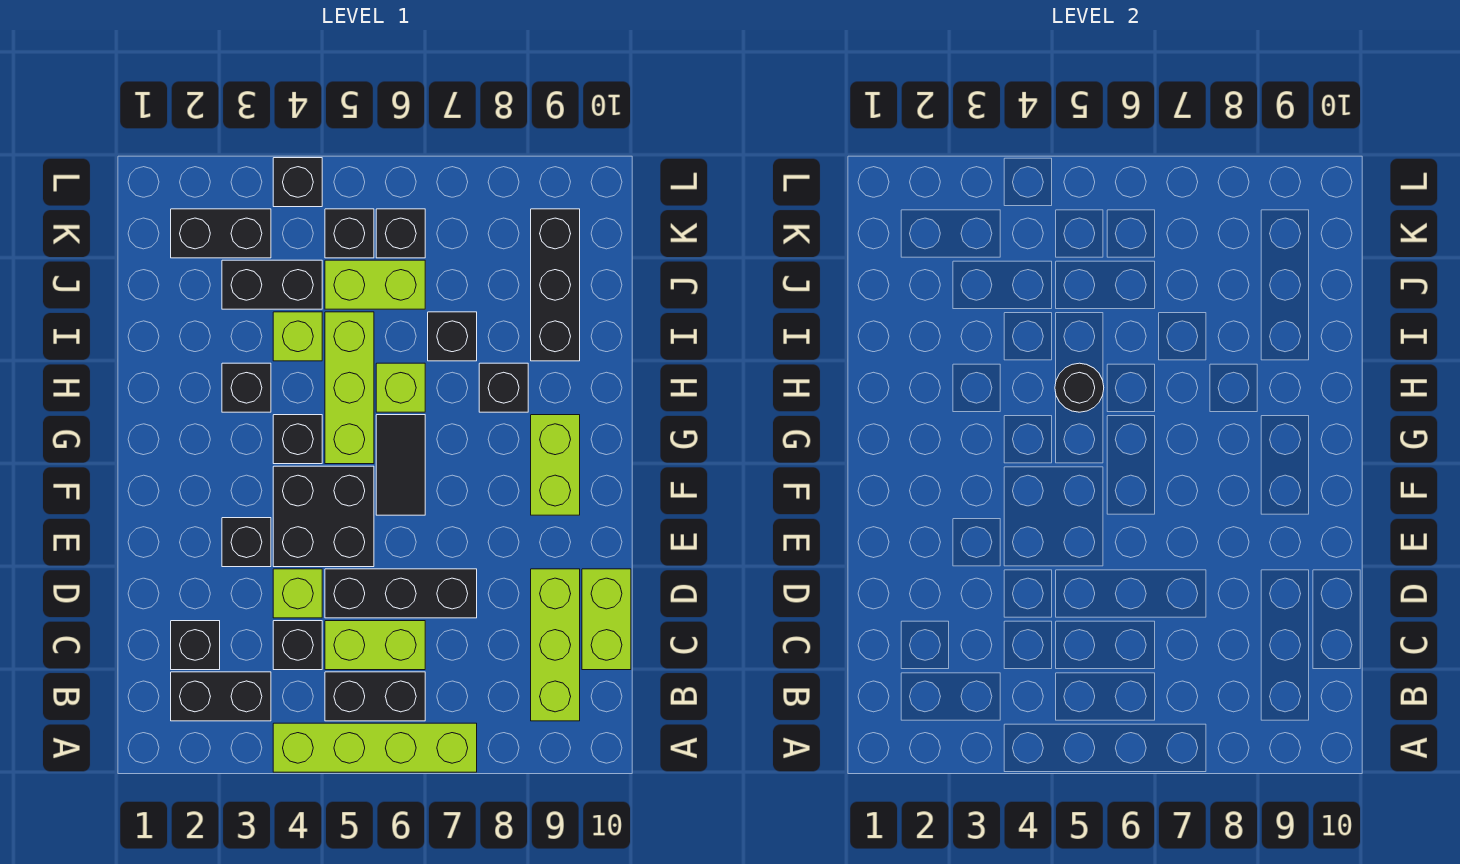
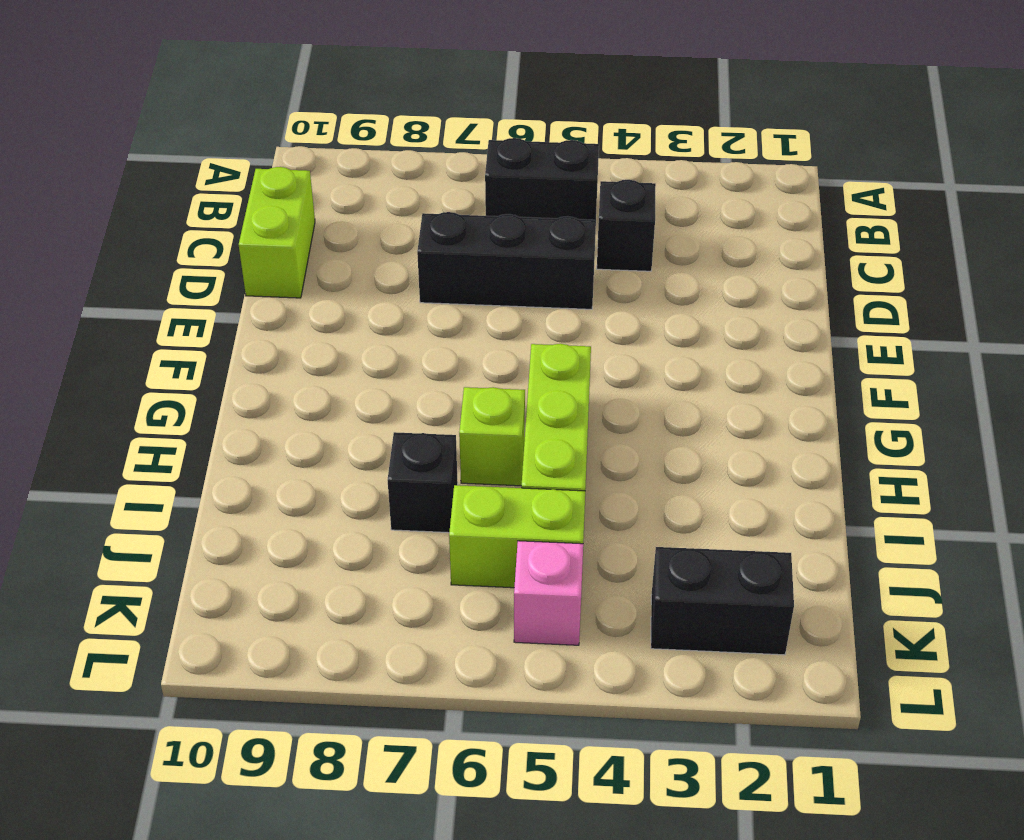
pink 1x1 brick [514,541,583,645] -> black 1x1 brick [325,209,374,258]
none -> lime 1x4 brick [273,723,477,772]
none -> black 1x2 brick [171,672,271,721]
none -> lime 1x3 brick [531,569,580,721]

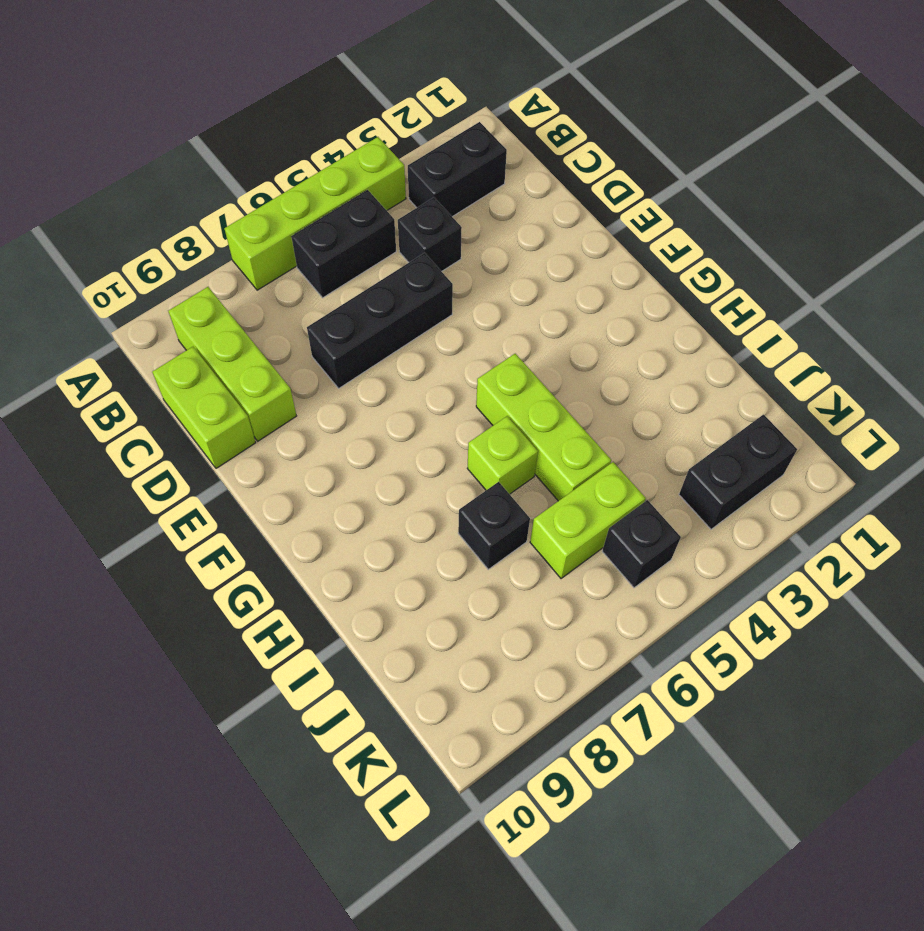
none -> black 1x1 brick [171,621,220,670]
none -> lime 1x2 brick [325,621,425,670]
none -> lime 1x1 brick [273,569,322,618]

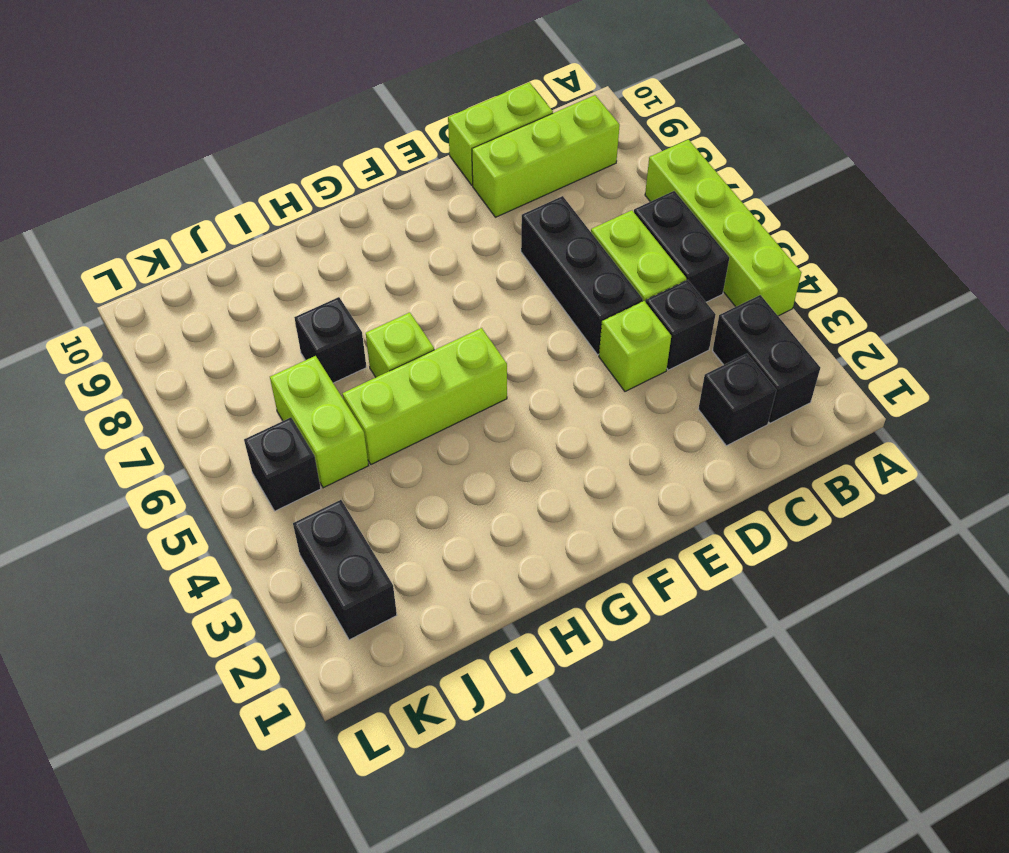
none -> black 1x1 brick [222,518,271,567]
none -> black 2x2 brick [273,466,374,567]
none -> black 1x2 tile [376,415,425,515]

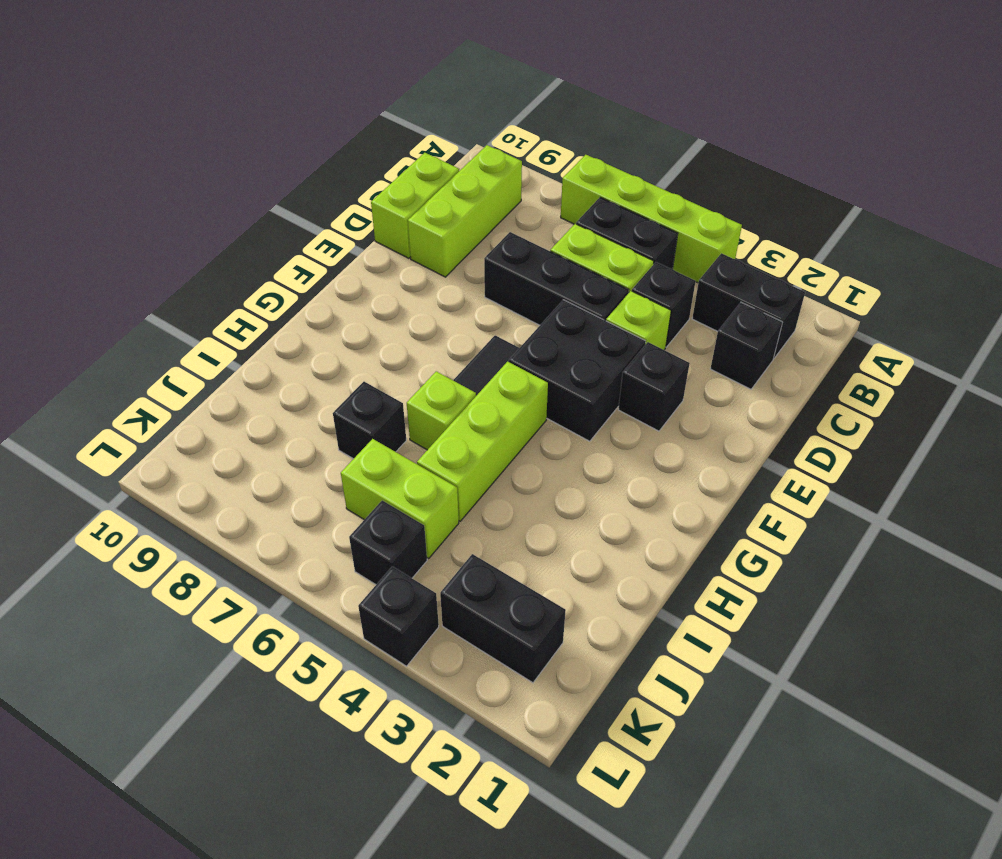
none -> lime 1x2 brick [531,415,580,515]
none -> black 1x1 brick [273,415,322,464]
none -> black 1x1 brick [222,363,271,412]

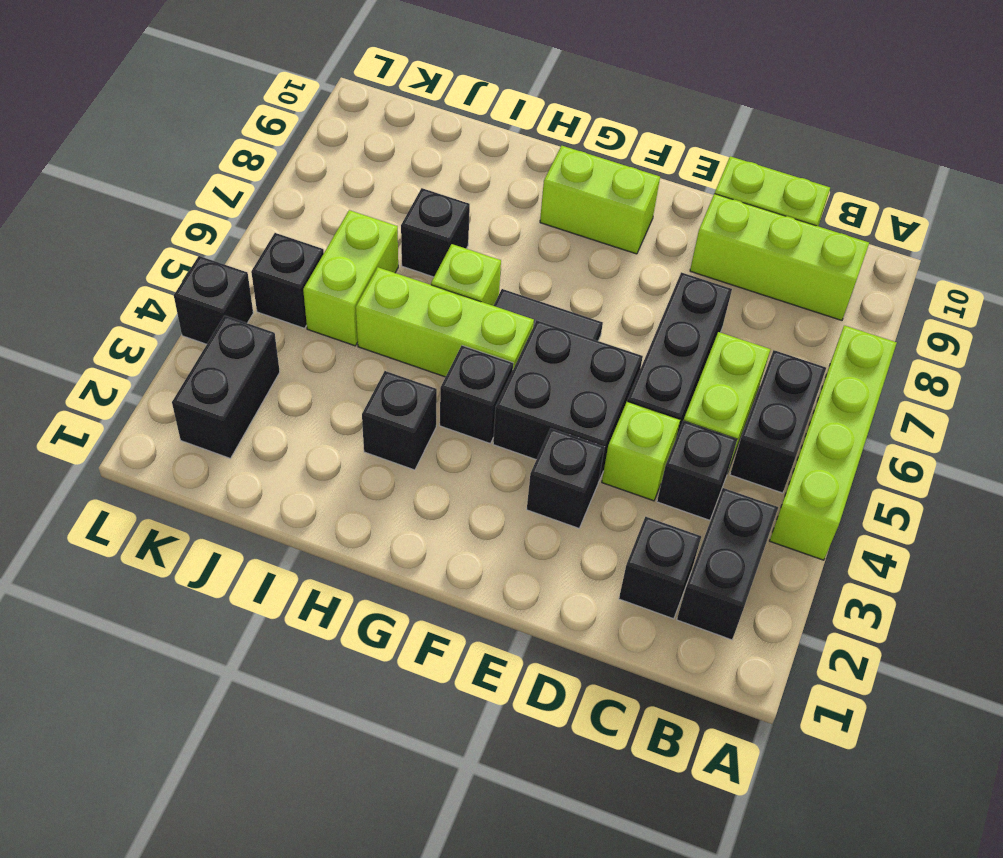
none -> black 1x1 brick [479,363,528,412]
none -> lime 1x1 brick [273,312,322,361]
none -> black 1x3 brick [531,209,580,361]

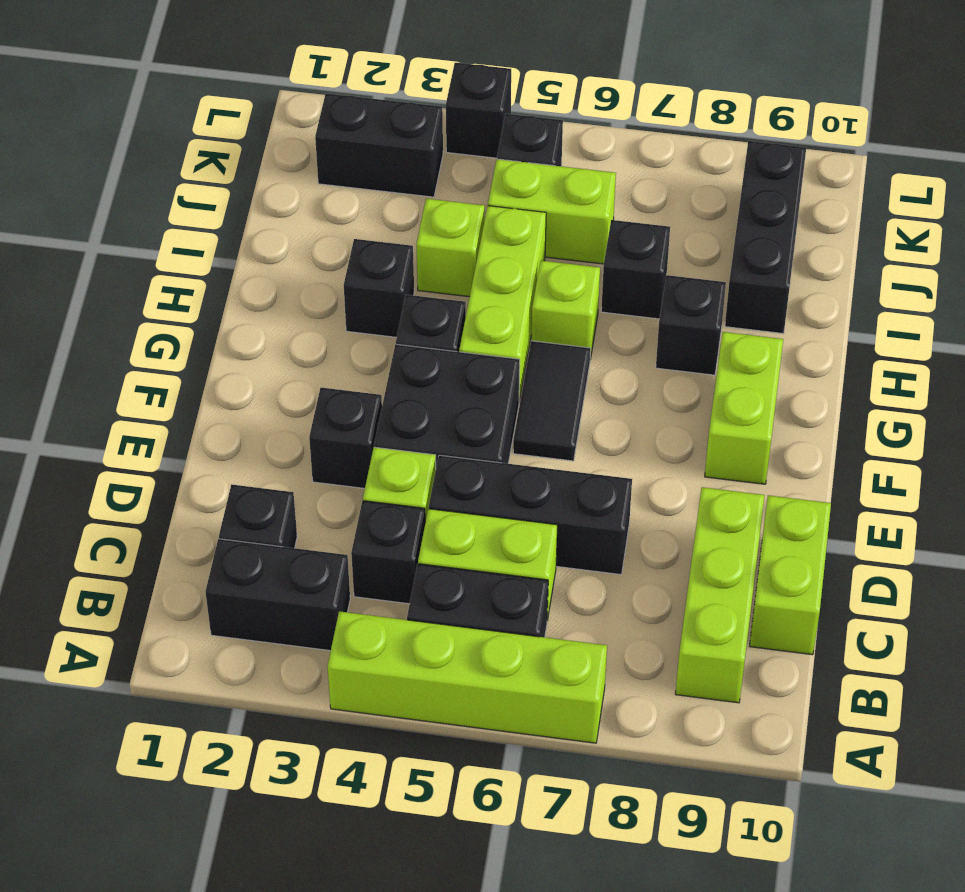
none -> black 1x2 brick [222,260,322,309]
none -> black 1x1 brick [376,209,425,258]
none -> black 1x1 round brick [1055,363,1104,412]

